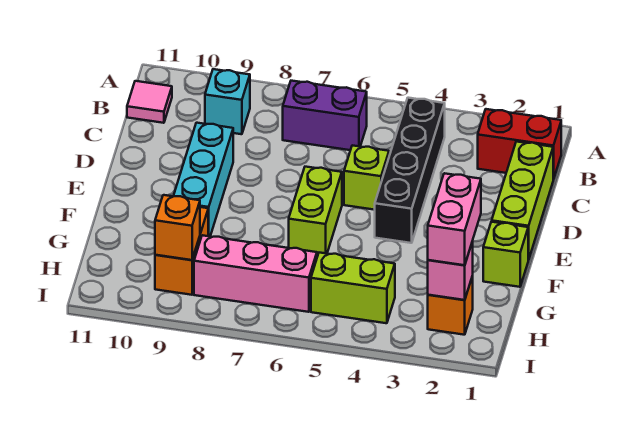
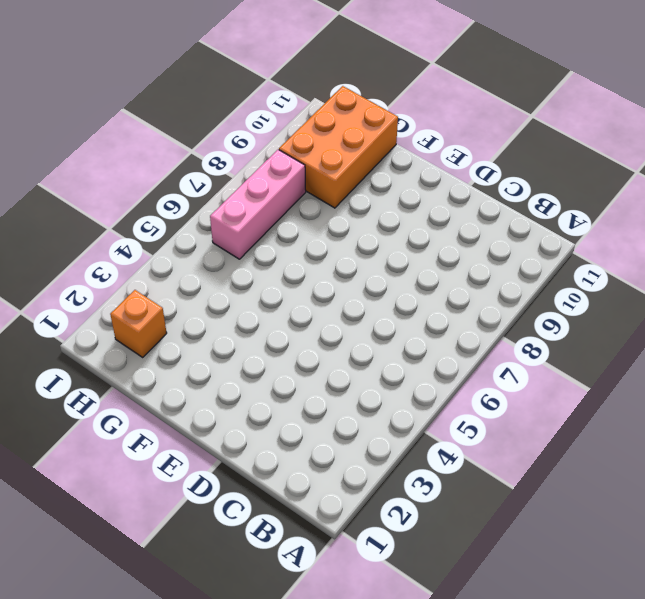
orange 2x3 brick [279,86,398,208] -> orange 1x2 brick [155,207,208,295]
none -> red 1x2 brick [478,109,561,180]
none -> black 1x4 brick [375,98,445,243]
none -> purple 1x2 brick [283,81,367,150]

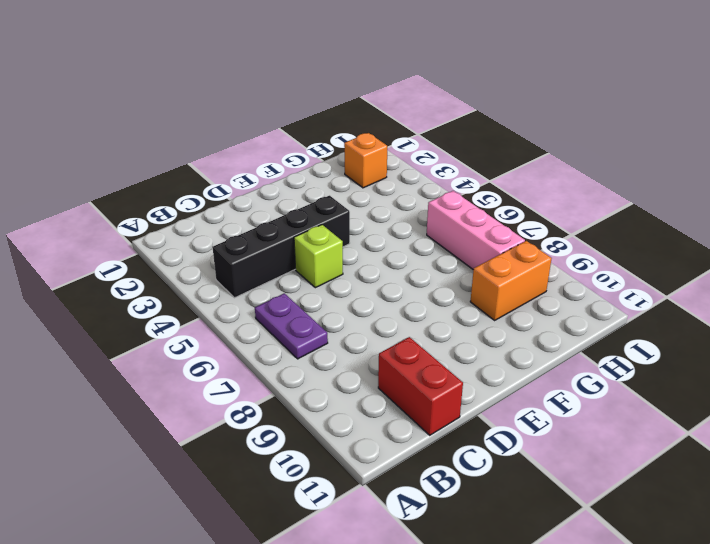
purple 1x2 plate [255,293,328,359] -> purple 1x2 brick [283,81,367,150]
red 1x2 brick [378,337,463,435] -> red 1x2 brick moved to [478,109,561,180]
none -> cyan 1x1 brick [205,69,250,134]
none -> pink 1x1 tile [127,81,172,123]
none -> lime 1x3 brick [492,142,553,260]

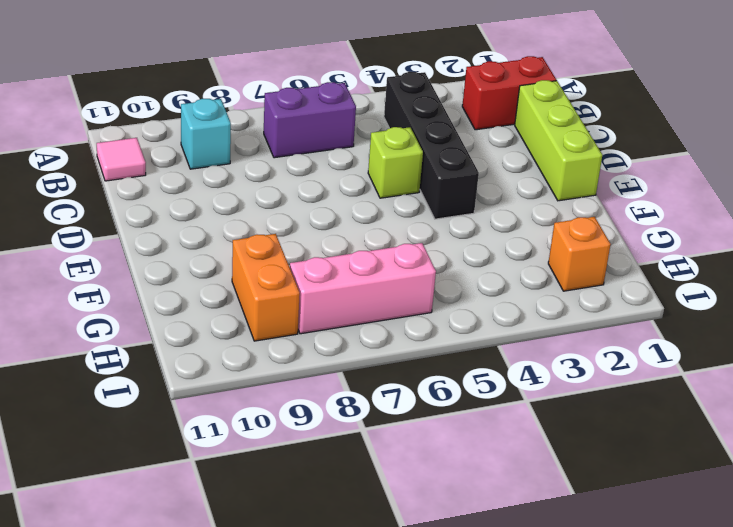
none -> cyan 1x3 brick [174,123,233,236]
none -> lime 1x2 brick [289,167,342,257]
none -> lime 1x1 brick [483,222,528,287]

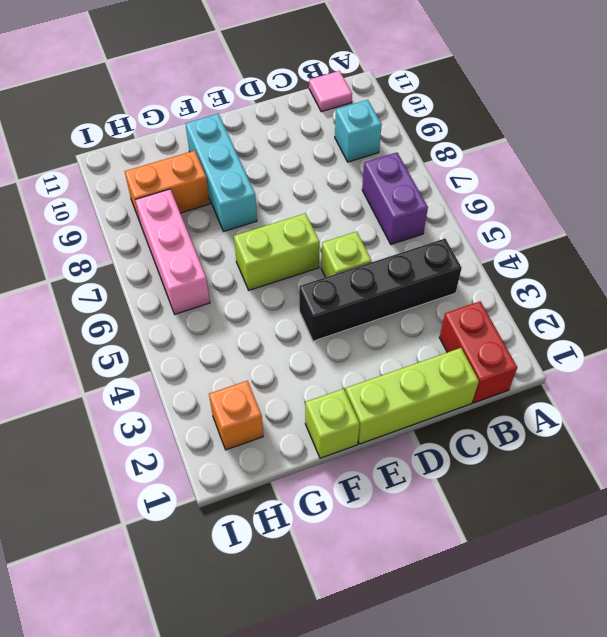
cyan 1x3 brick [185,114,257,231] -> cyan 1x3 brick turned to [174,123,233,236]
none -> lime 1x2 brick [311,253,395,323]
none -> pink 1x1 brick [428,241,473,300]
none -> orange 1x1 brick [155,195,200,260]

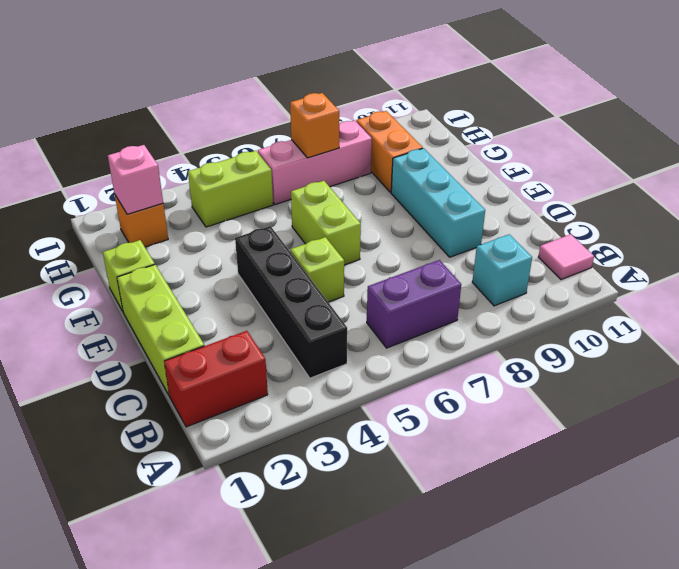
orange 1x1 brick [290,93,339,158] -> orange 1x1 brick moved to [155,195,200,260]
none -> pink 1x2 brick [428,173,481,265]

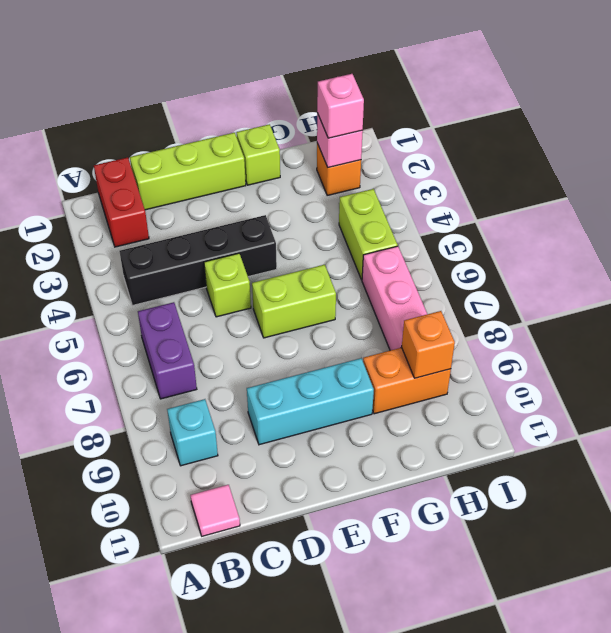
pink 1x1 brick [317,74,364,138] -> pink 1x2 brick [428,173,481,265]

